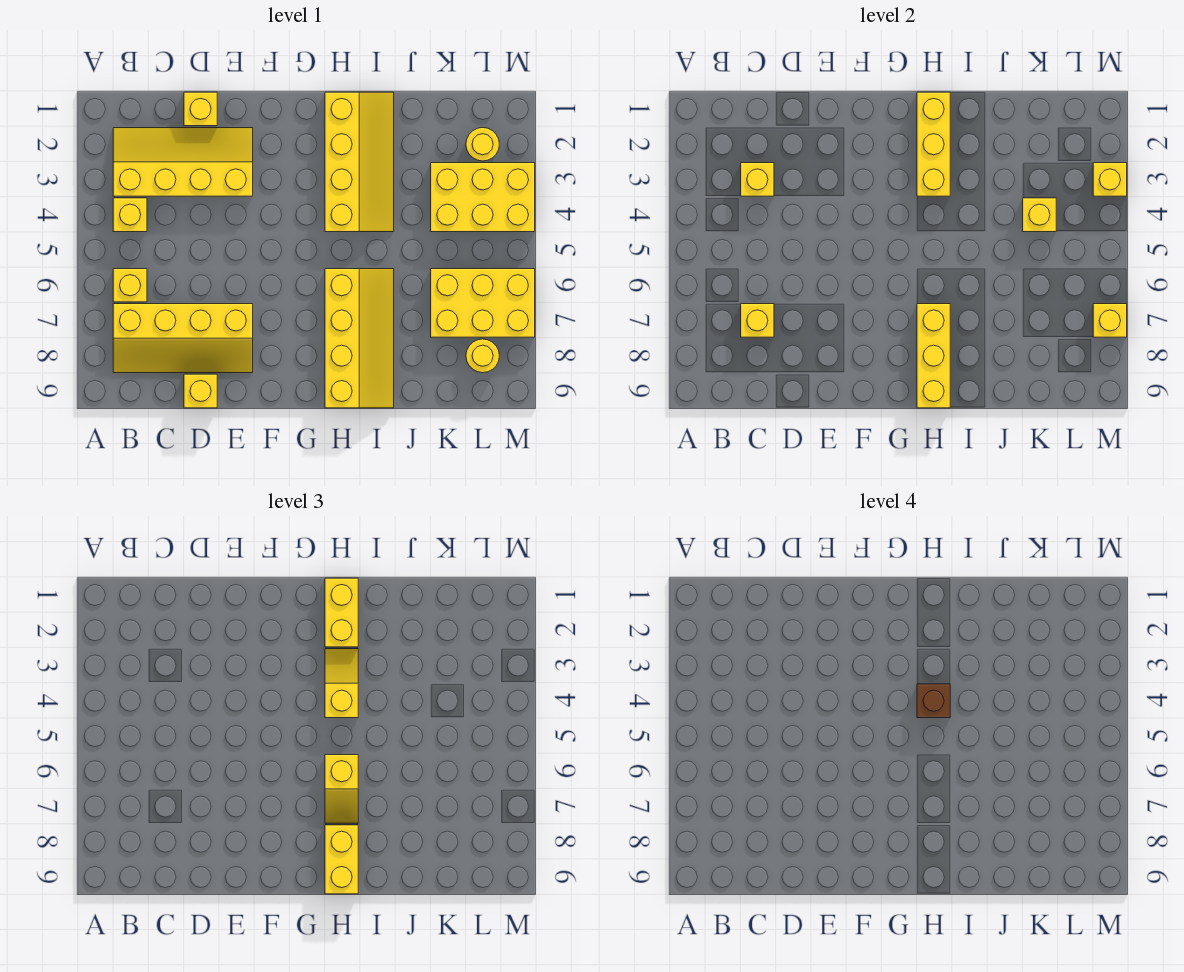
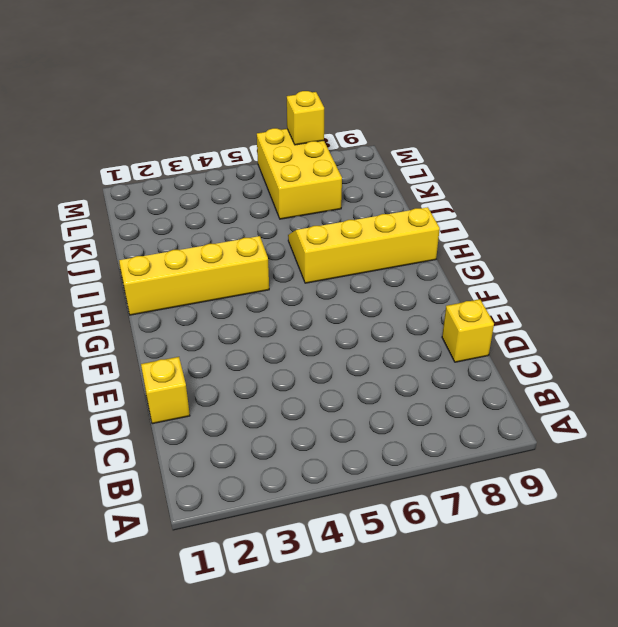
none -> yellow 2x4 slope [113,128,253,196]
none -> yellow 1x1 brick [113,198,147,232]
none -> yellow 1x1 brick [113,269,147,302]

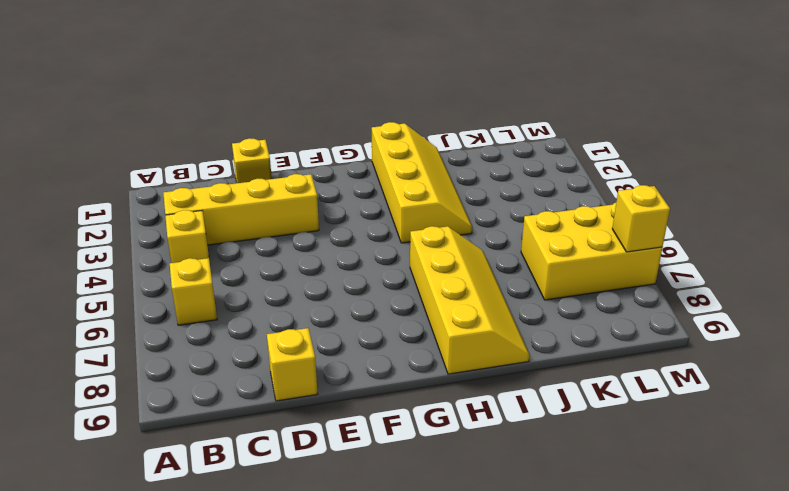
none -> yellow 2x4 slope [113,304,253,373]
none -> yellow 2x3 brick [431,163,535,232]
none -> yellow 1x1 round brick [466,128,499,161]

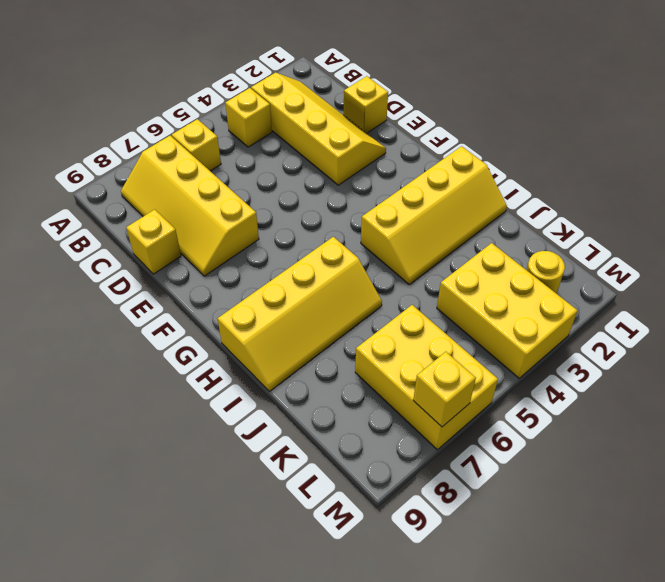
none -> yellow 1x1 round brick [466,339,499,373]
none -> yellow 1x1 brick [741,163,774,196]
none -> yellow 1x1 brick [741,304,774,337]

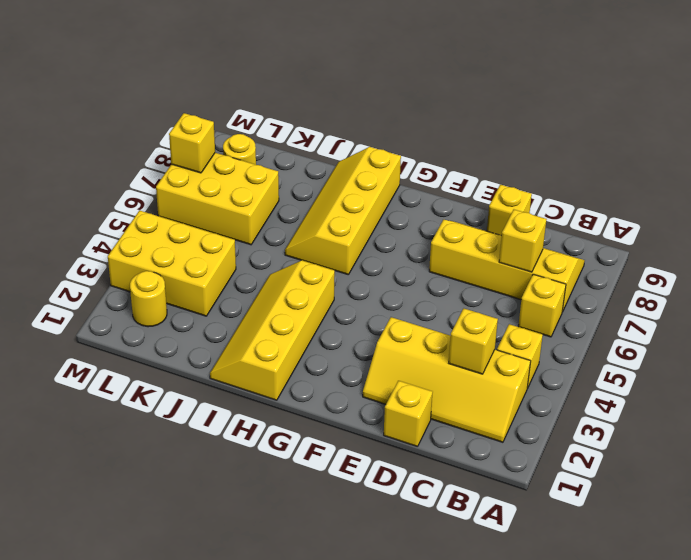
none -> yellow 1x3 brick [917,92,950,196]
none -> yellow 1x3 brick [917,304,950,408]
none -> yellow 1x1 brick [1023,198,1056,232]

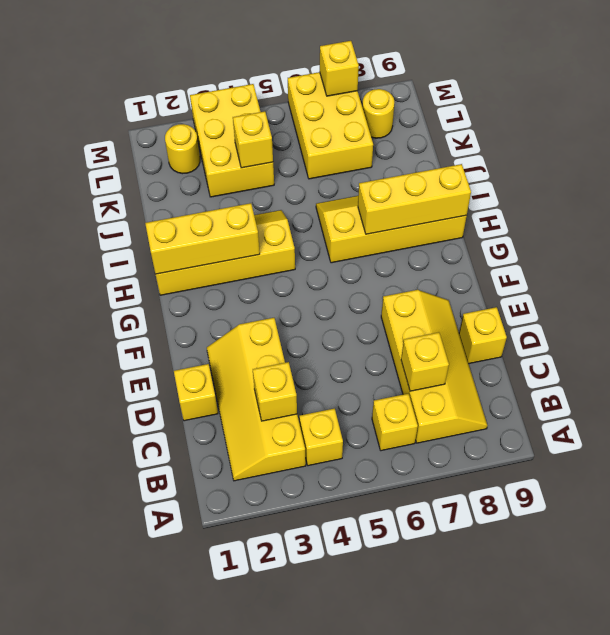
none -> yellow 1x1 brick [1093,163,1127,196]
none -> yellow 1x2 brick [325,578,358,647]
none -> yellow 1x2 slope [325,649,358,718]

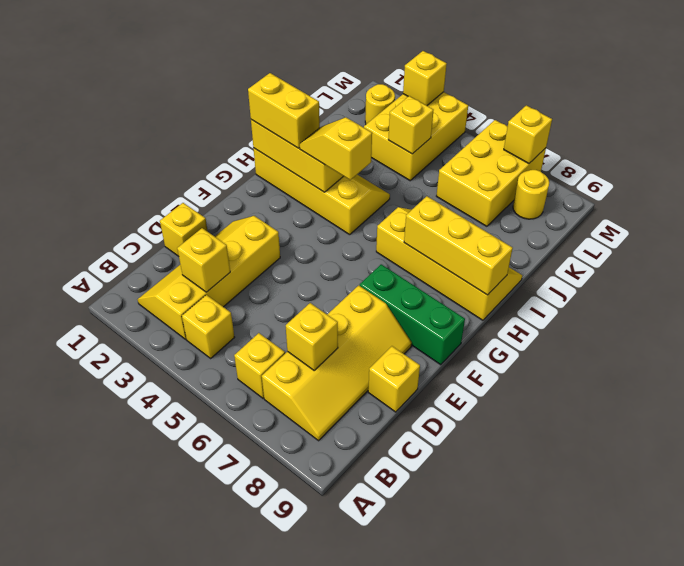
green 1x3 brick [360,264,465,365] -> none
none -> yellow 1x2 slope [325,755,358,823]
none -> yellow 1x2 brick [325,825,358,894]
none -> brown 1x1 brick [917,684,950,718]

